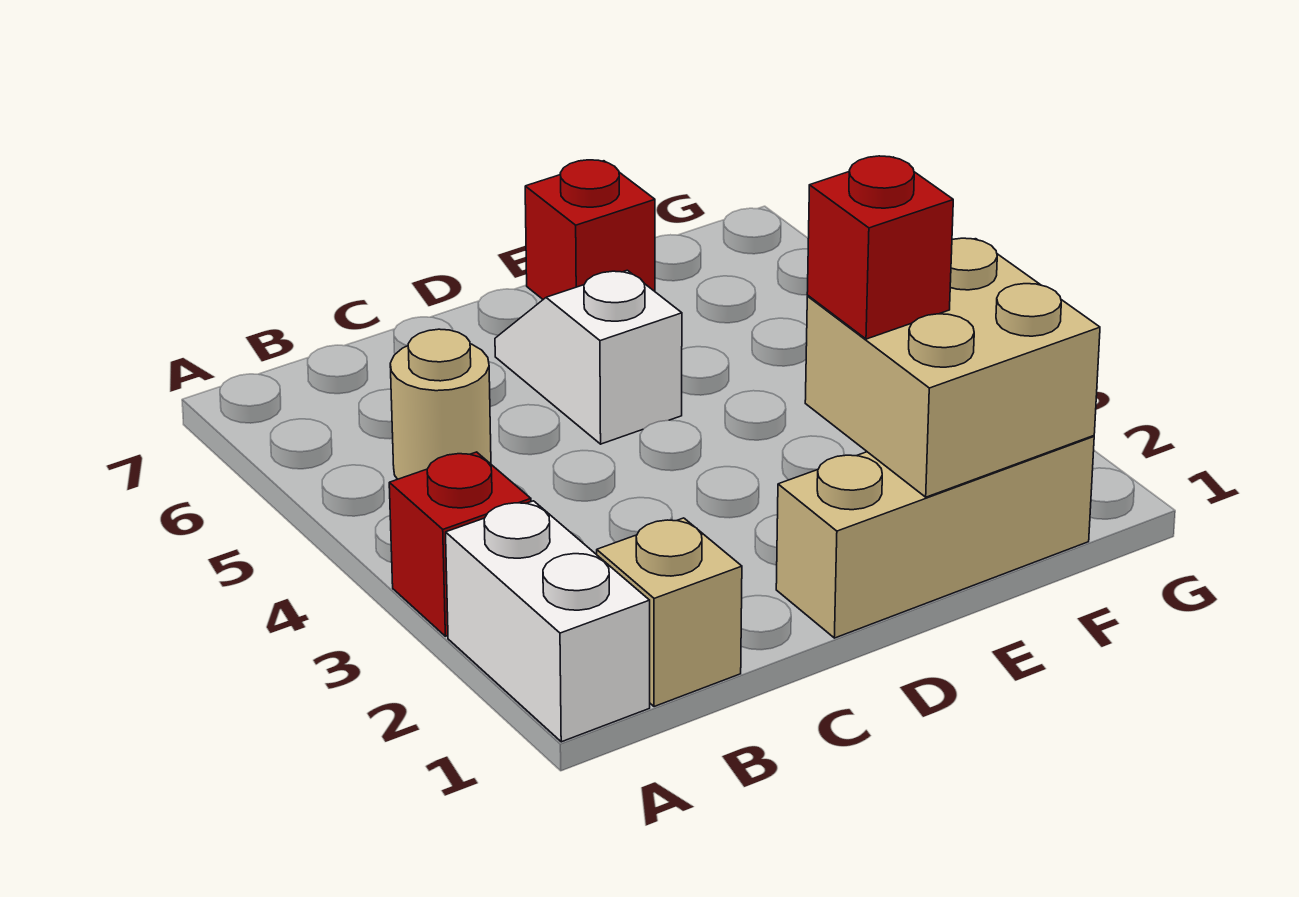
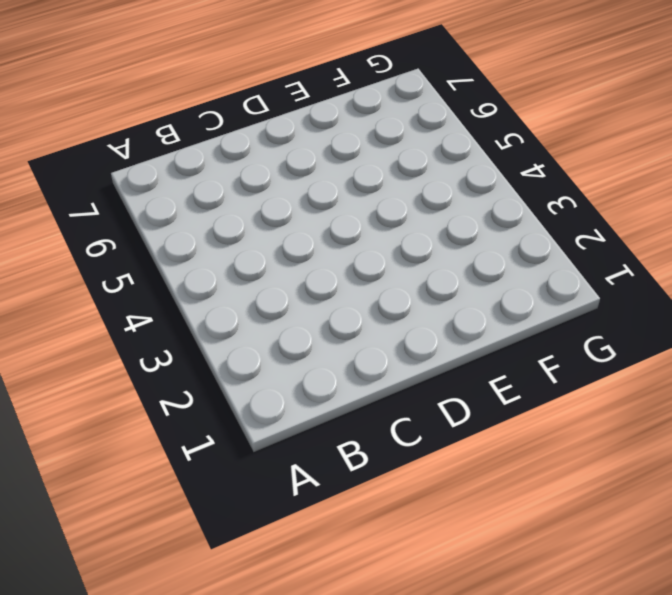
none -> white 1x2 brick [446,501,650,742]
none -> red 1x1 brick [389,452,531,636]

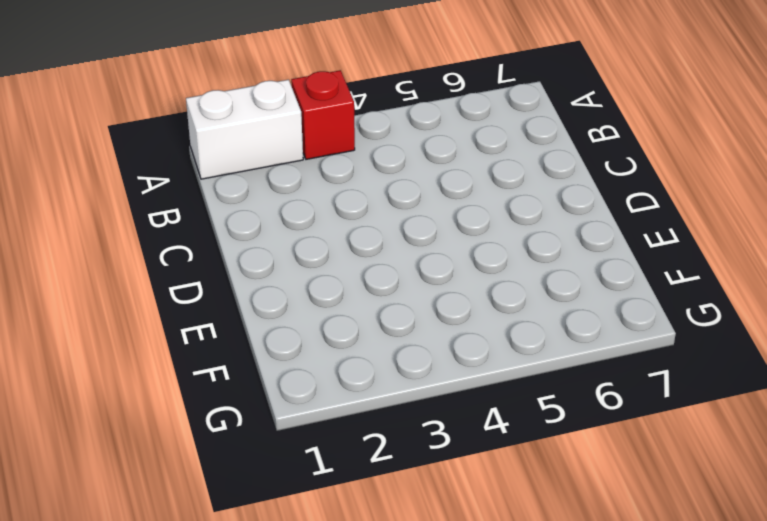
none -> tan 1x1 brick [597,518,742,707]
none -> tan 1x1 round brick [390,329,491,479]

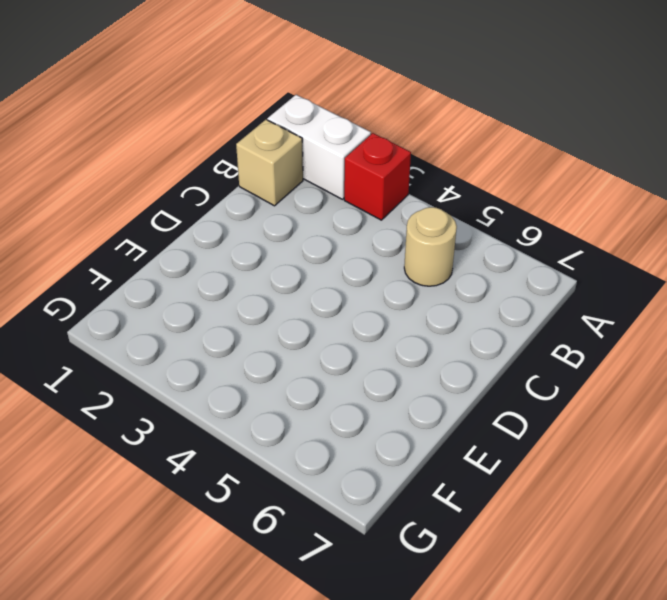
none -> tan 1x3 brick [776,436,1094,638]
none -> white 1x2 slope [495,270,682,444]

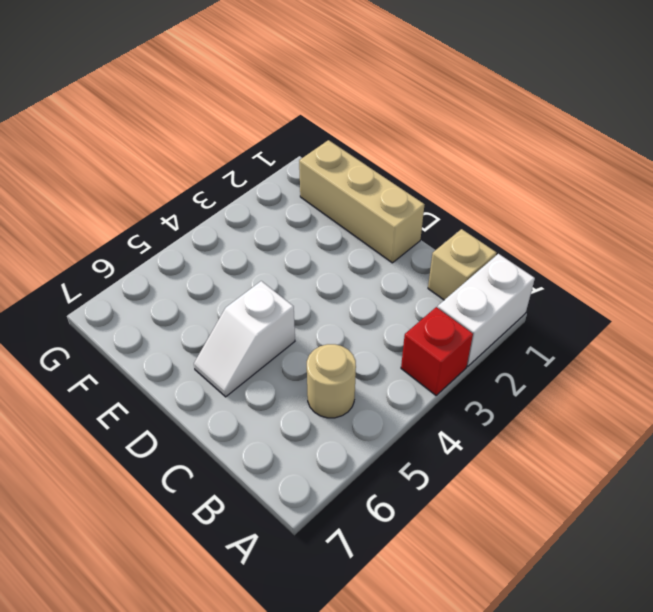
none -> red 1x1 brick [525,160,655,299]
none -> tan 2x2 brick [805,238,1100,497]

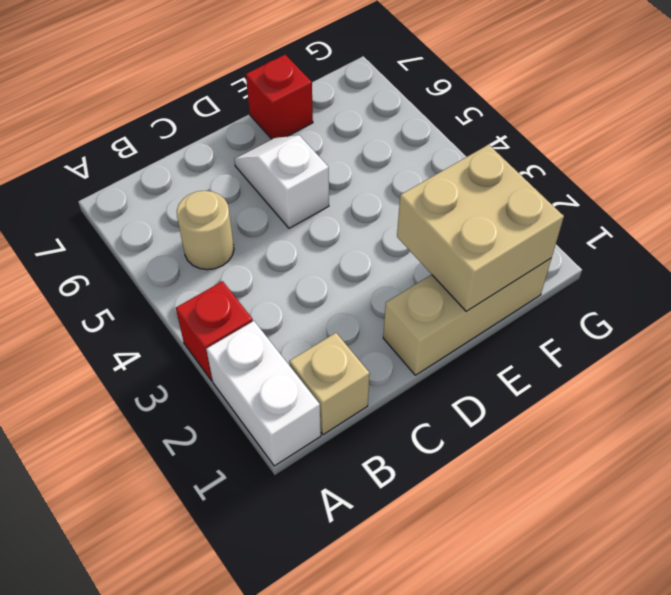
none -> red 1x1 brick [807,156,953,339]

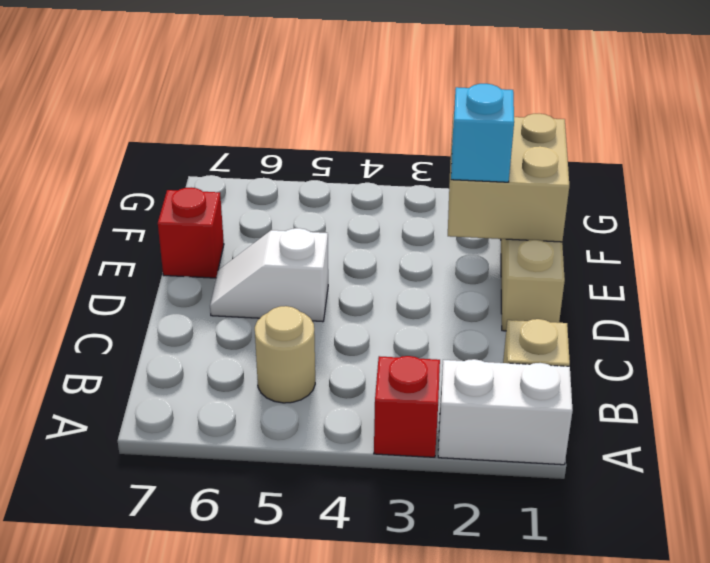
cyan 1x1 brick [451,84,514,182] -> red 1x1 brick [807,156,953,339]

